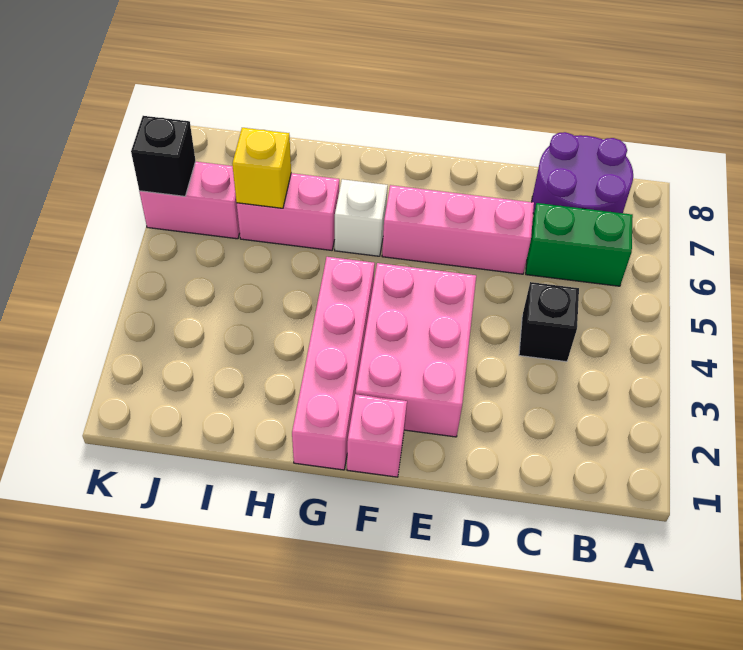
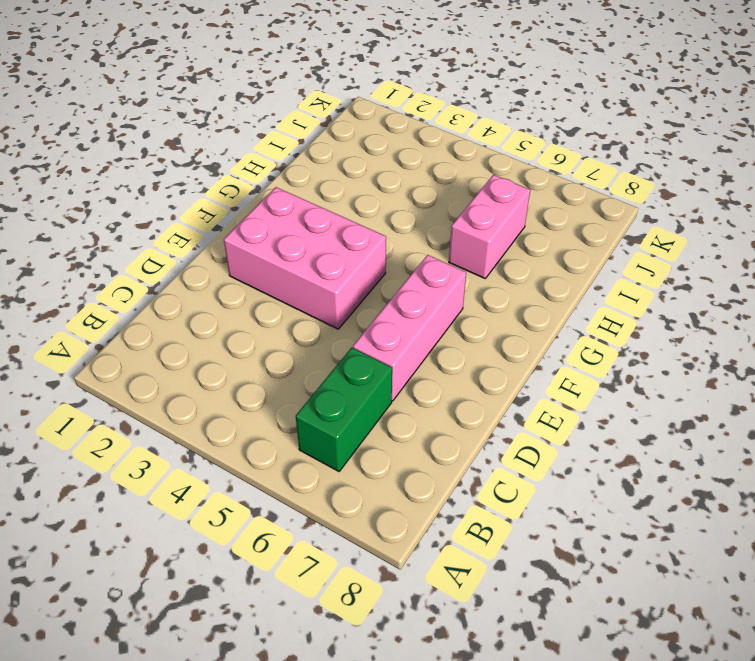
none -> purple 2x2 round brick [532,132,633,214]
none -> black 1x1 brick [519,282,579,362]
none -> pink 1x1 brick [347,394,407,477]

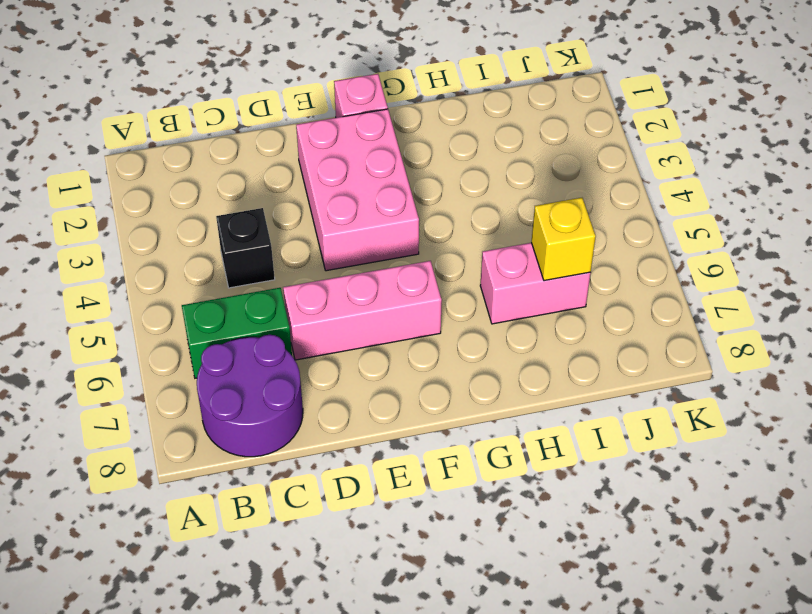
none -> pink 1x4 brick [292,257,375,470]
none -> white 1x1 brick [335,179,388,256]
none -> pink 1x2 brick [139,162,240,239]

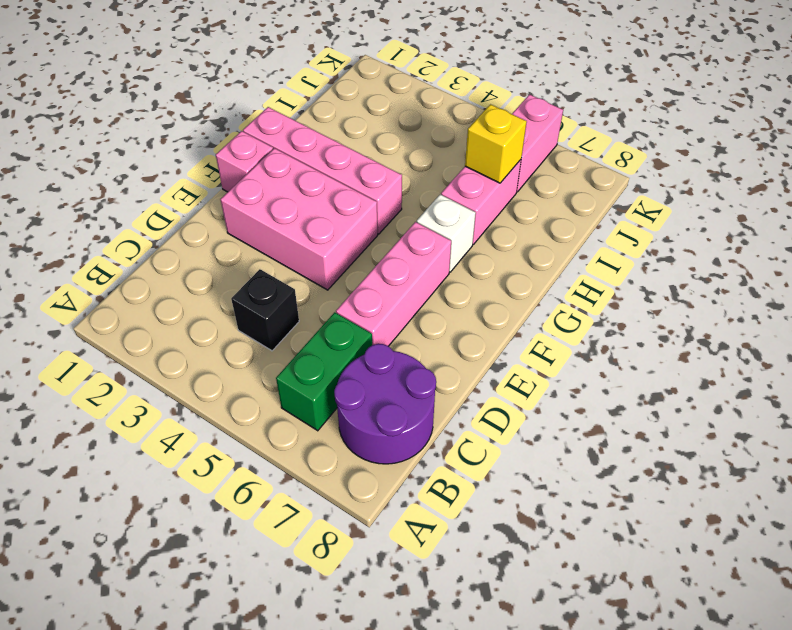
none -> black 1x1 brick [131,116,196,196]

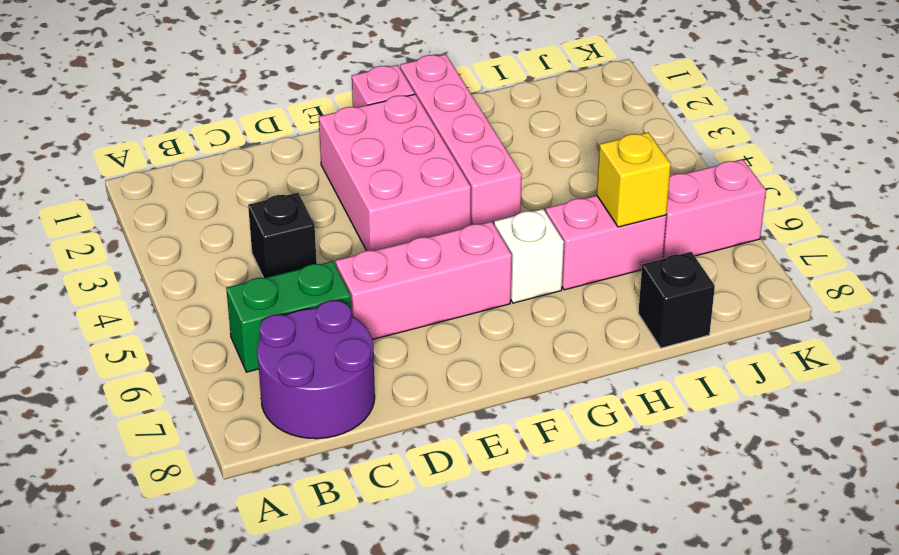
black 1x1 brick [638,252,715,348] -> black 1x1 brick moved to [131,116,196,196]

